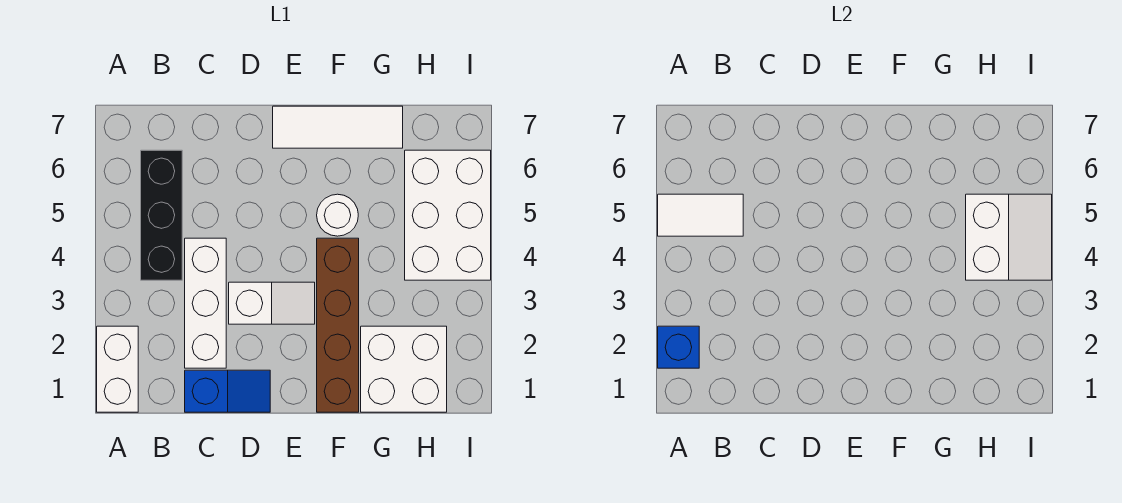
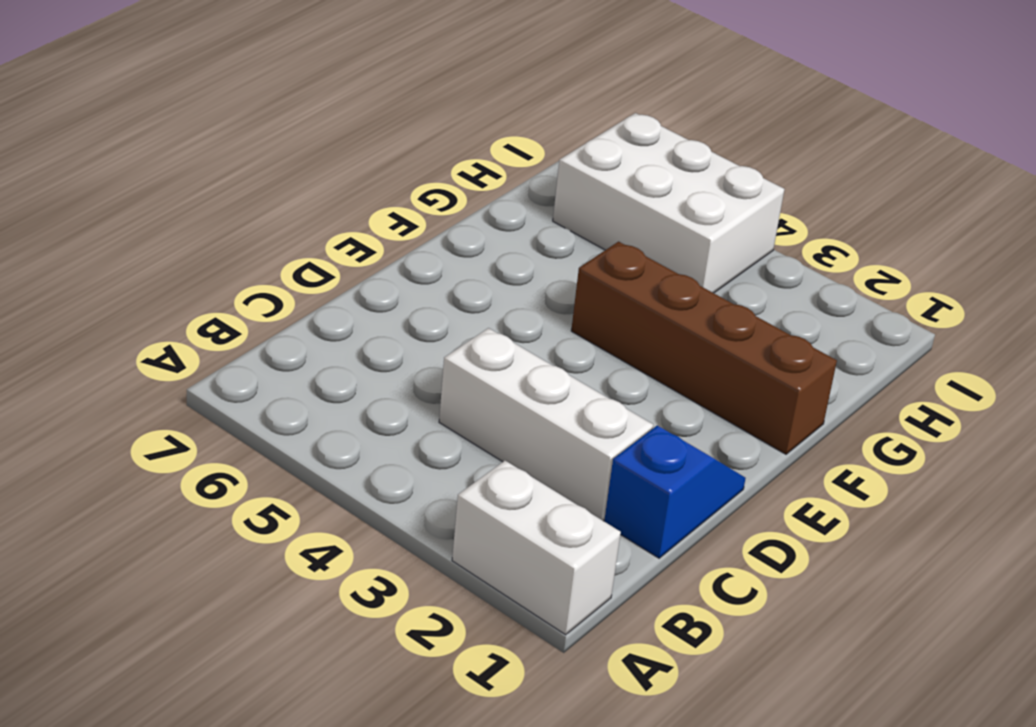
none -> black 1x3 brick [141,150,182,280]
none -> white 1x2 slope [229,282,315,324]
none -> white 1x3 tile [273,106,403,148]

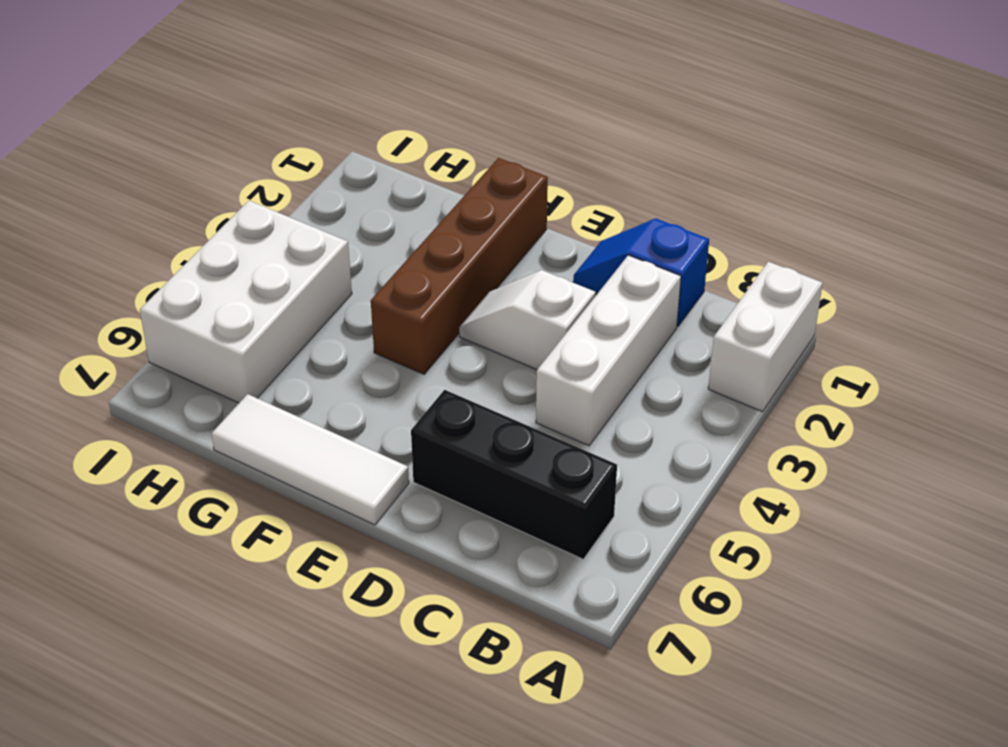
black 1x3 brick [411,390,617,559] -> black 1x3 brick turned to [141,150,182,280]
none -> white 1x1 round brick [317,194,358,236]
none -> white 2x2 brick [361,326,447,412]
none -> blue 1x1 brick [658,326,699,368]

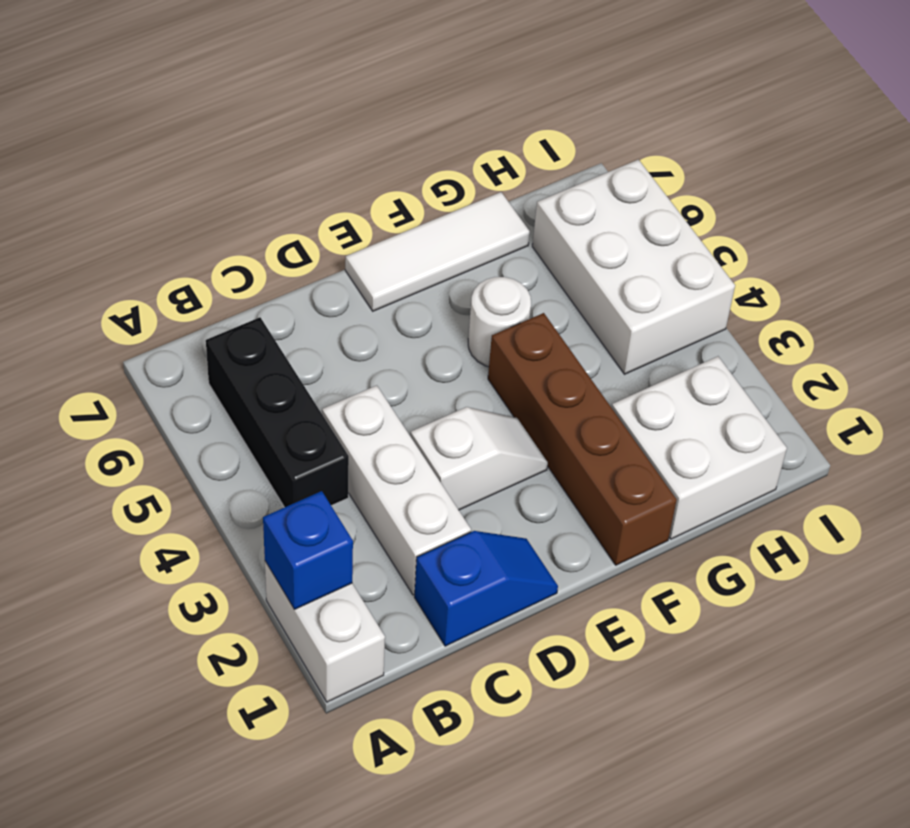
none -> white 1x2 tile [658,194,743,236]
none -> white 2x2 slope [966,194,1052,280]

